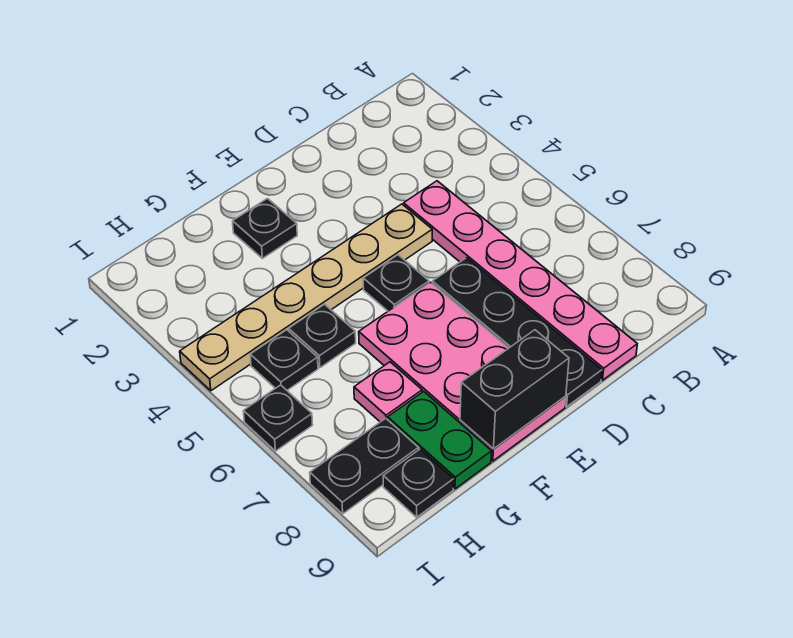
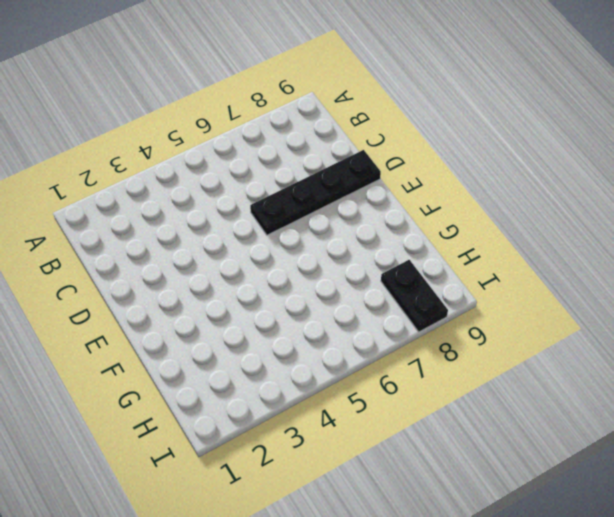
none -> pink 1x6 plate [404,181,637,380]
none -> tan 1x6 plate [180,204,432,391]
none -> black 1x1 plate [363,255,429,311]

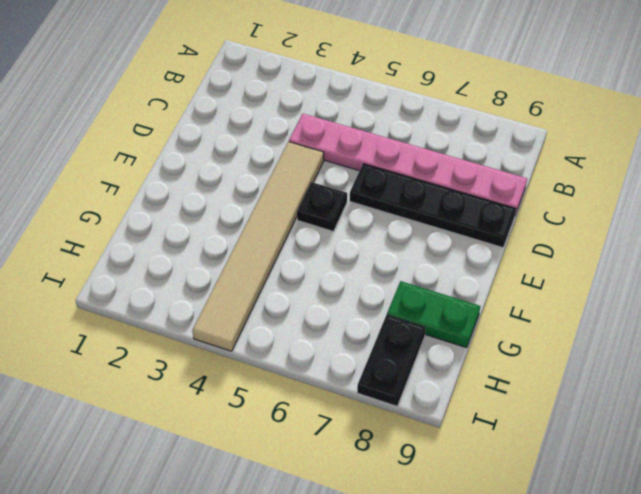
tan 1x6 tile [192,142,324,351] -> tan 1x6 plate [180,204,432,391]
none -> pink 2x4 plate [359,282,566,461]
none -> black 1x1 plate [233,199,297,258]
none -> black 1x1 plate [289,304,356,368]

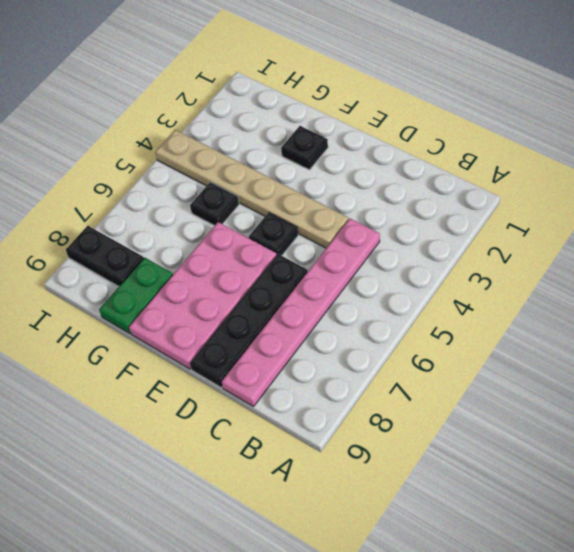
none -> pink 1x1 plate [354,362,422,422]
none -> black 1x1 plate [250,330,318,390]
none -> black 1x1 plate [383,449,454,517]

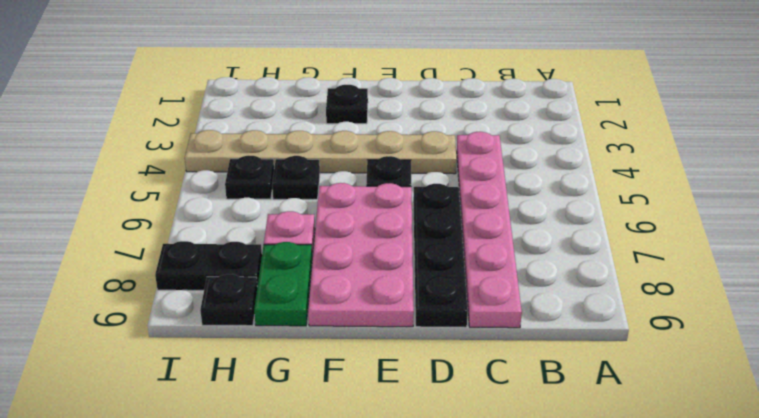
none -> black 1x1 plate [244,385,312,451]
none -> black 1x2 brick [460,330,569,449]

